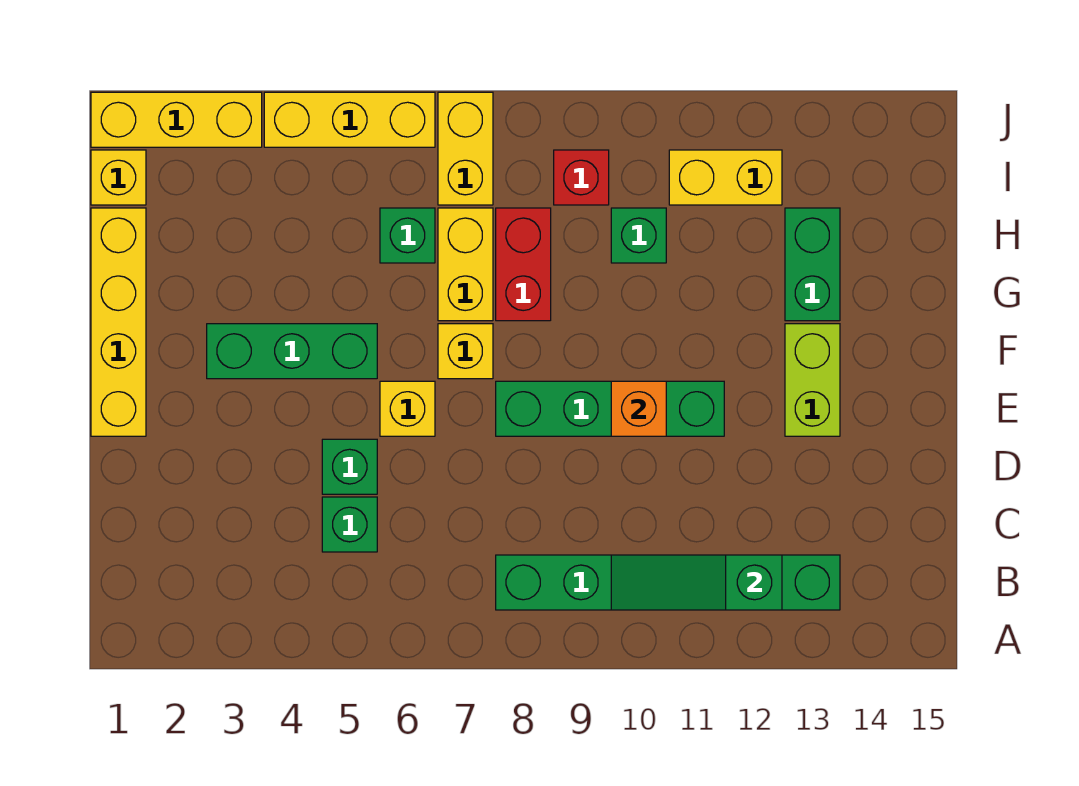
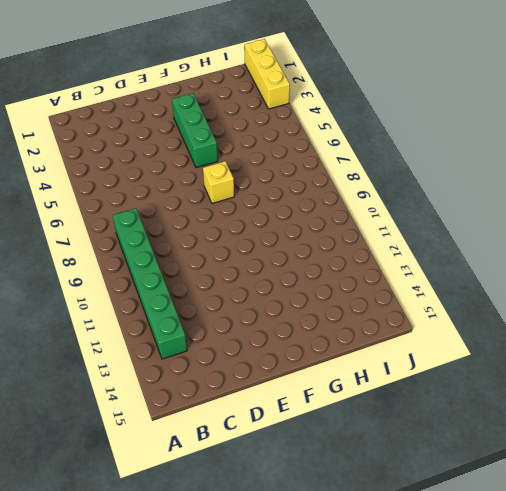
none -> green 1x1 brick [322,497,377,552]
none -> green 1x1 brick [322,439,377,494]
none -> yellow 1x4 brick [91,208,146,436]

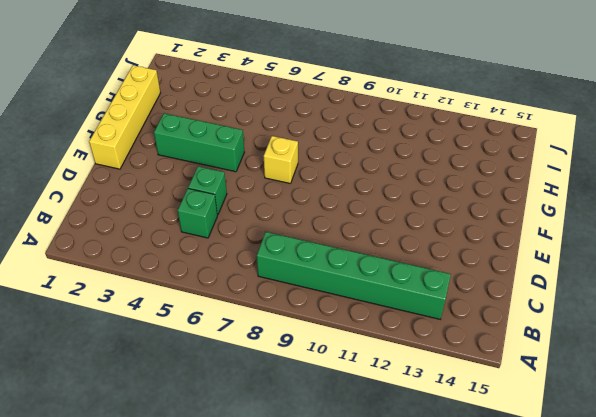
none -> yellow 1x1 brick [380,381,435,436]
none -> green 1x4 brick [496,381,724,436]
none -> lime 1x2 brick [785,324,840,436]

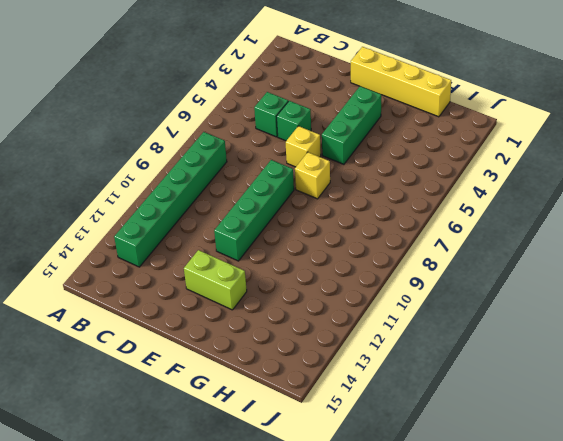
none -> yellow 1x2 brick [438,208,493,321]
none -> red 1x2 brick [496,208,551,321]
none -> green 1x2 brick [785,208,840,321]

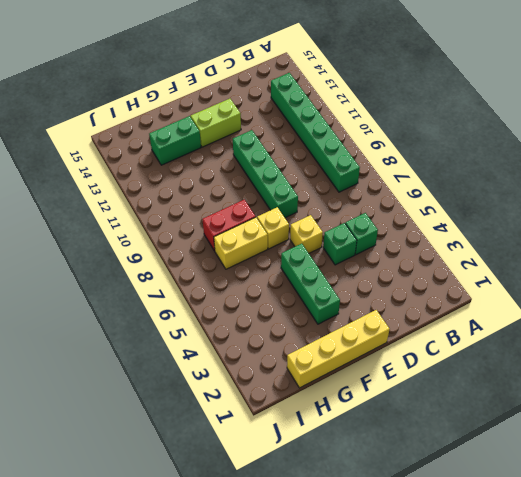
none -> green 1x1 brick [380,208,435,263]
none -> green 1x1 brick [611,208,666,263]
none -> yellow 1x1 brick [91,150,146,205]

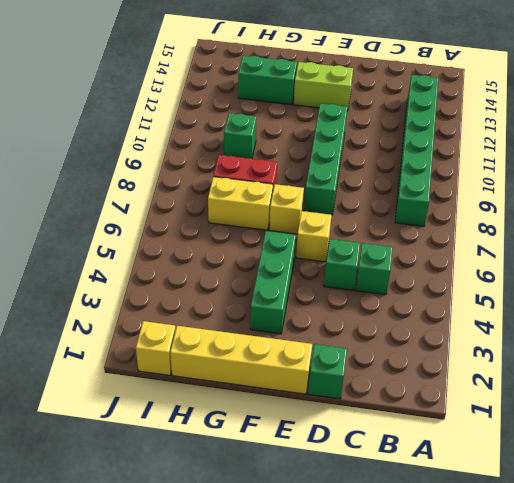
green 1x1 brick [308,344,347,399] -> green 1x1 brick moved to [380,208,435,263]
none -> yellow 1x2 brick [438,92,493,205]
none -> red 1x1 brick [554,150,609,205]
none -> yellow 1x2 brick [669,150,782,205]

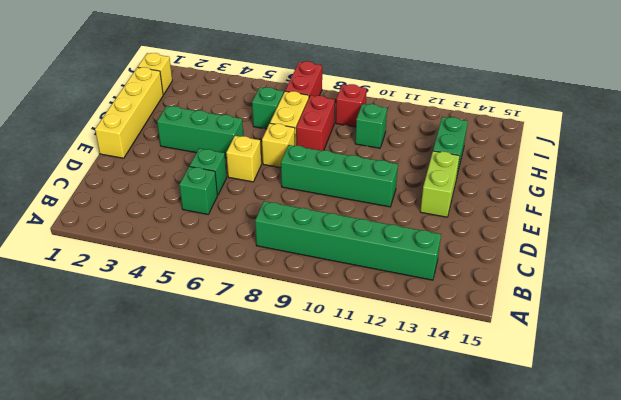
red 1x2 brick [285,61,322,97] -> yellow 1x2 brick [438,92,493,205]
none -> yellow 1x2 brick [669,150,782,205]
none -> yellow 1x3 brick [91,92,262,147]
none -> yellow 1x3 brick [264,92,435,147]

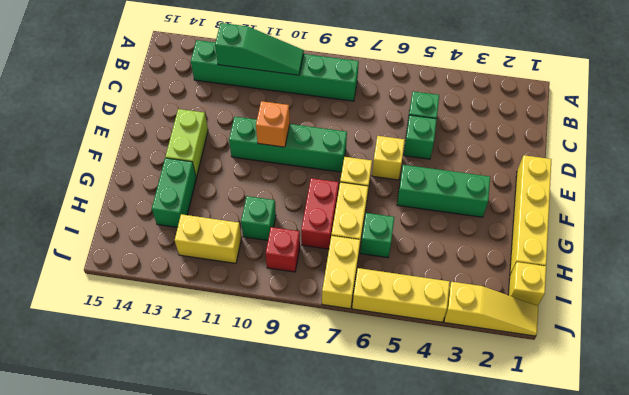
yellow 1x3 slope [444,282,538,336] -> yellow 1x3 brick [91,92,262,147]

